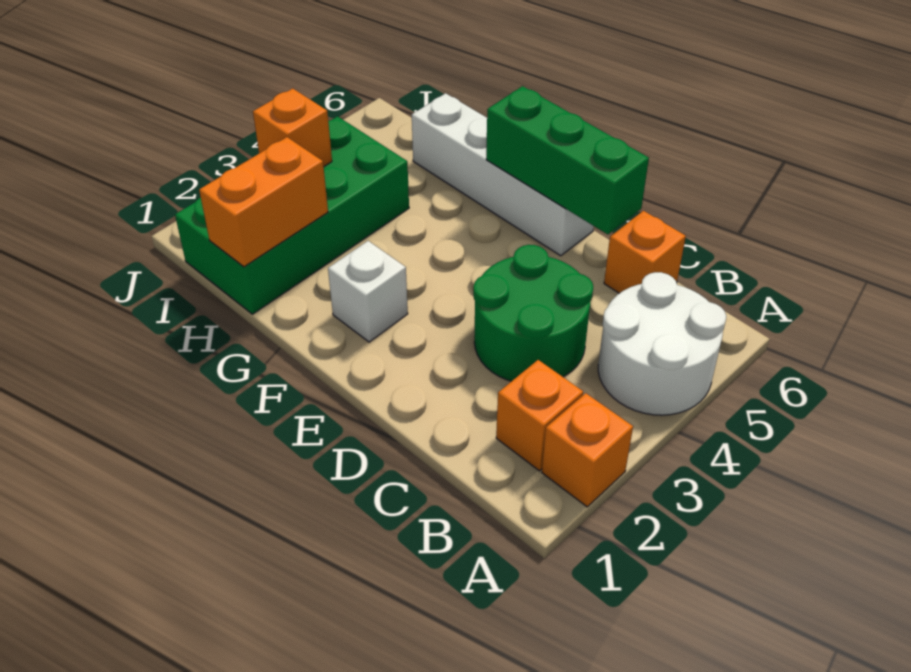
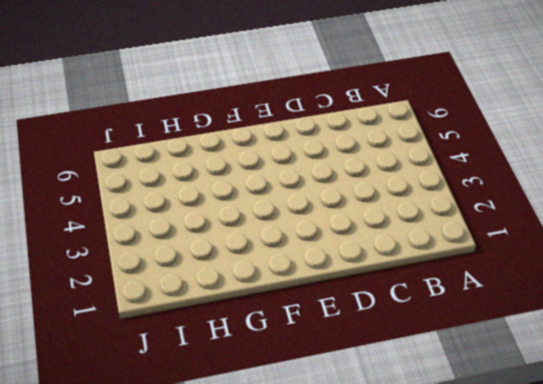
none -> orange 1x1 brick [542,393,633,507]
none -> white 2x2 round brick [598,272,726,415]

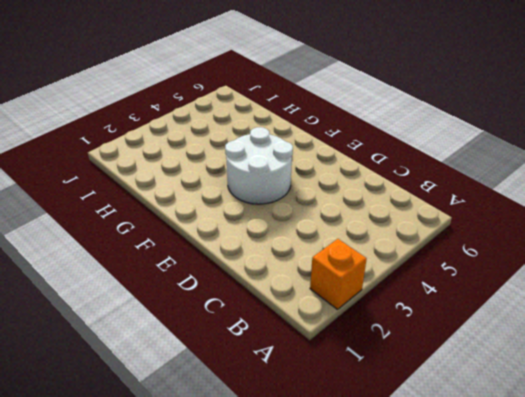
white 2x2 round brick [225,127,293,204] -> white 2x2 round brick moved to [598,272,726,415]
none -> orange 1x1 brick [496,360,583,471]
none -> green 2x2 round brick [473,245,593,381]

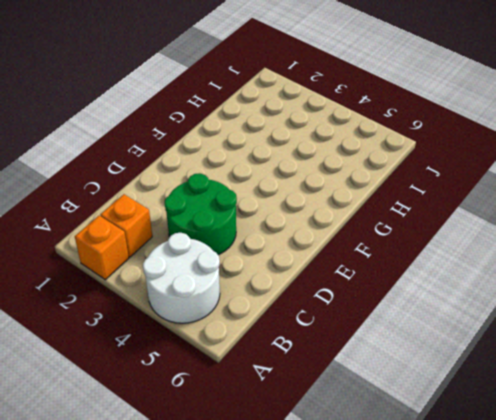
none -> orange 1x1 brick [604,211,686,293]
none -> white 1x4 brick [412,93,594,256]

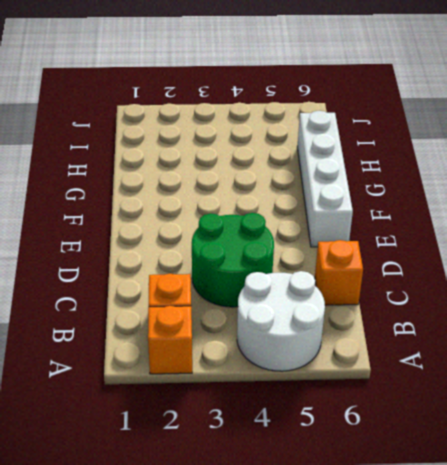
none -> white 1x1 brick [328,241,408,342]
none -> green 2x4 brick [175,116,409,314]

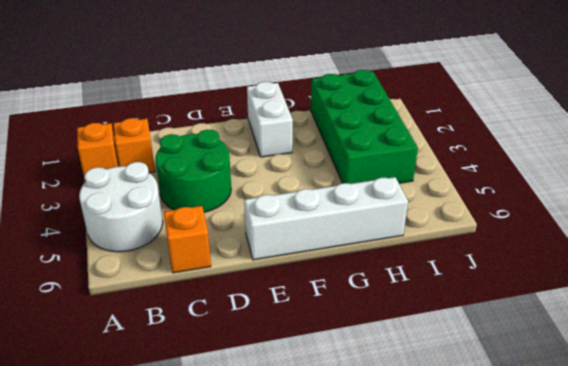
white 1x2 brick [247,82,293,157] -> white 1x1 brick [328,241,408,342]
none -> green 1x3 brick [486,86,649,234]
none -> orange 1x2 brick [199,137,328,267]

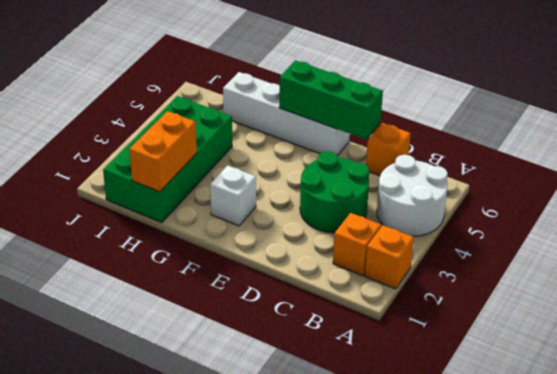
none -> orange 1x1 brick [253,88,332,167]

